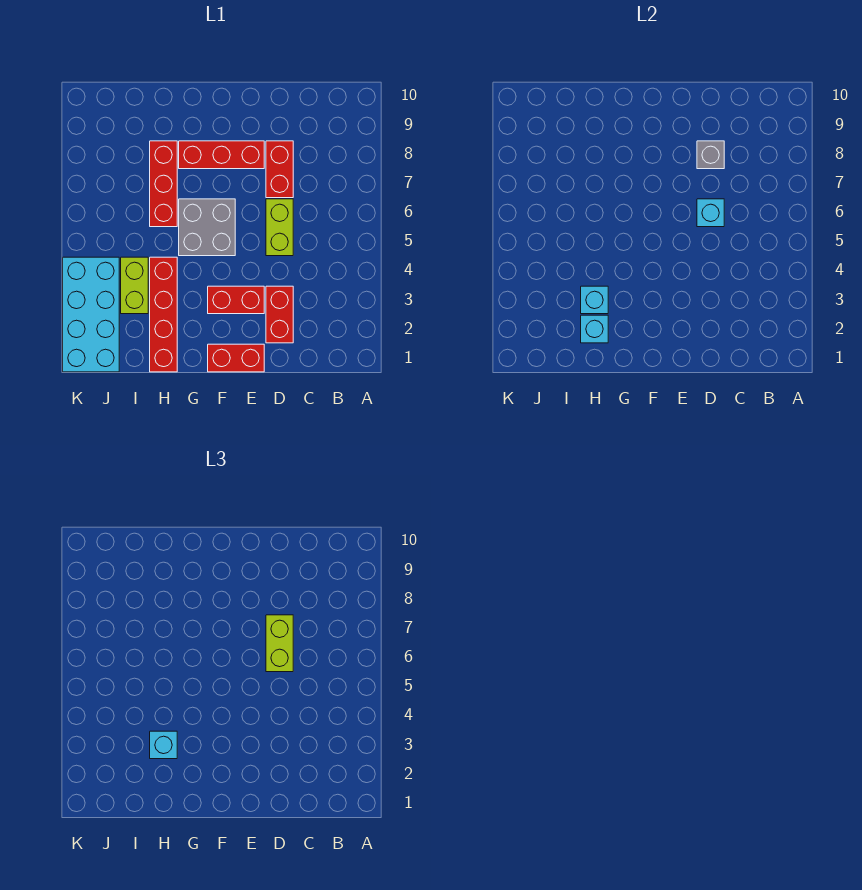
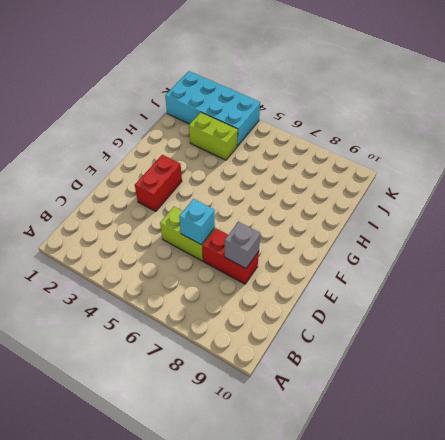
none -> red 1x2 brick [266,286,293,343]
none -> red 1x2 brick [208,344,264,372]
none -> red 1x3 brick [179,141,264,169]

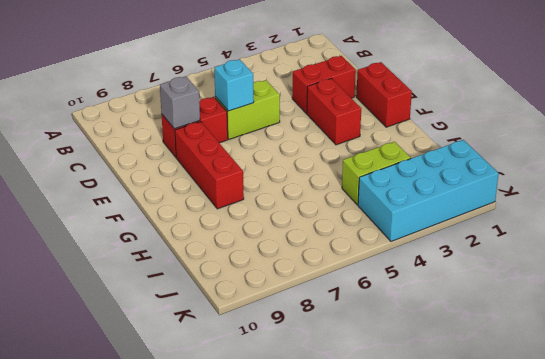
none -> grey 2x2 brick [179,199,235,256]
none -> red 1x4 brick [150,257,177,372]
none -> red 1x3 brick [150,141,177,227]

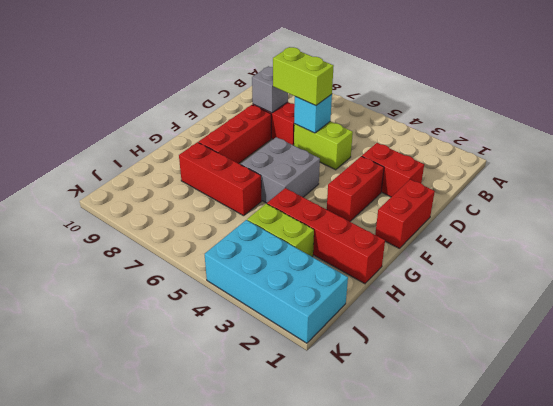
none -> cyan 1x1 brick [581,315,608,343]
none -> cyan 1x1 brick [581,286,608,314]
none -> cyan 1x1 brick [150,731,177,759]

